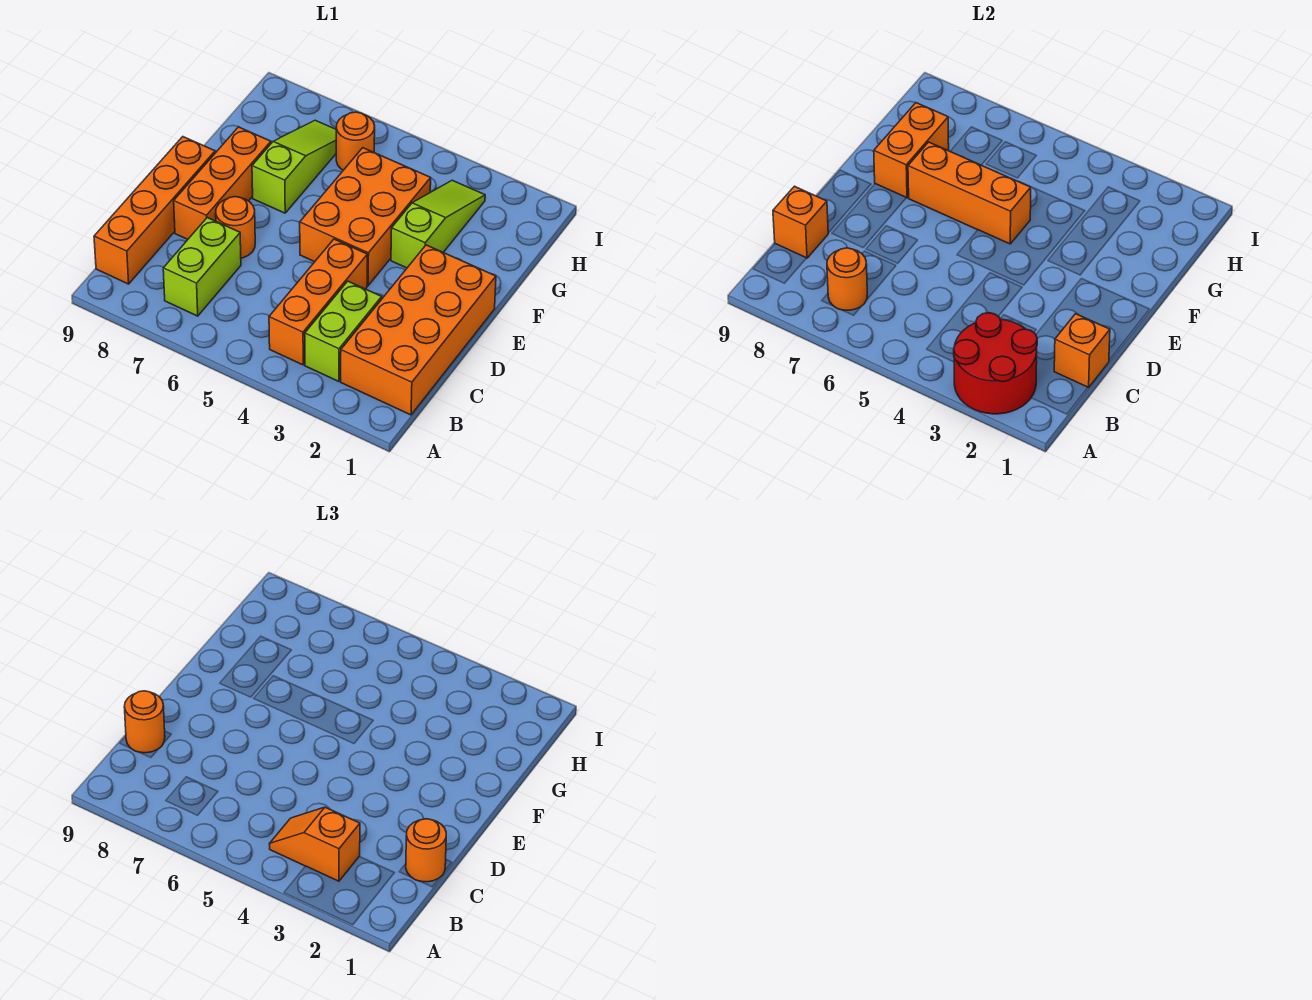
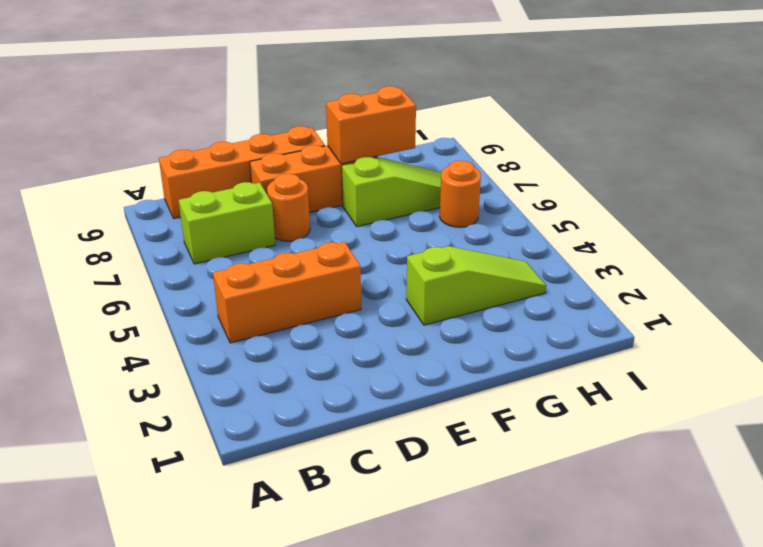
none -> orange 2x4 brick [341,245,496,415]
none -> lime 1x2 brick [305,281,382,381]
none -> orange 2x3 brick [300,148,431,286]

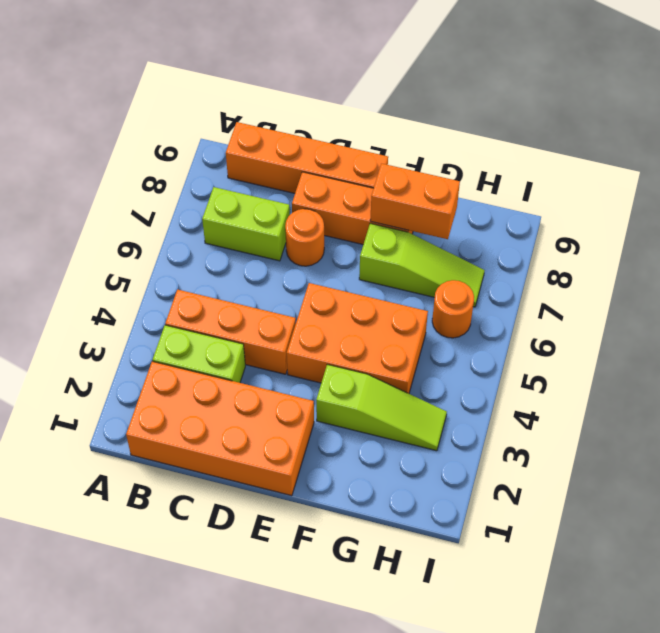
none -> red 2x2 round brick [954,313,1037,414]
none -> orange 1x1 round brick [827,248,867,310]
none -> orange 1x1 brick [1054,314,1110,388]

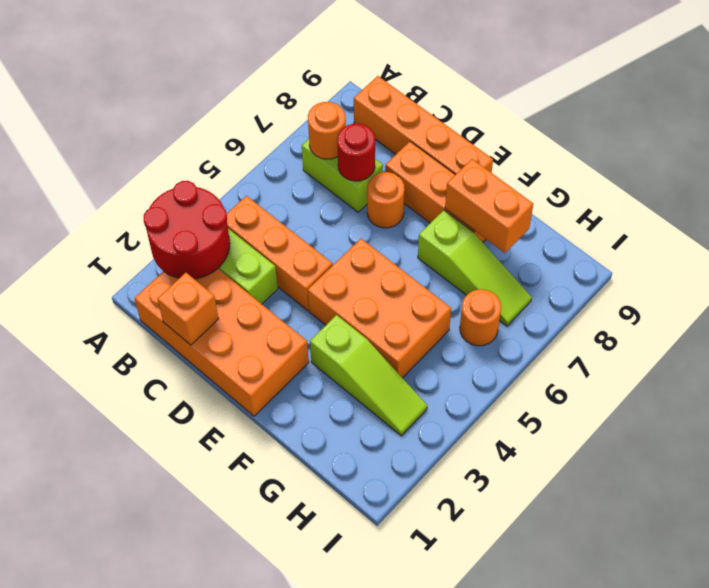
red 1x1 round brick [337,124,375,181] -> none
none -> orange 1x1 brick [773,186,828,258]
none -> orange 1x3 brick [908,142,1031,244]
none -> orange 1x2 slope [269,807,360,881]

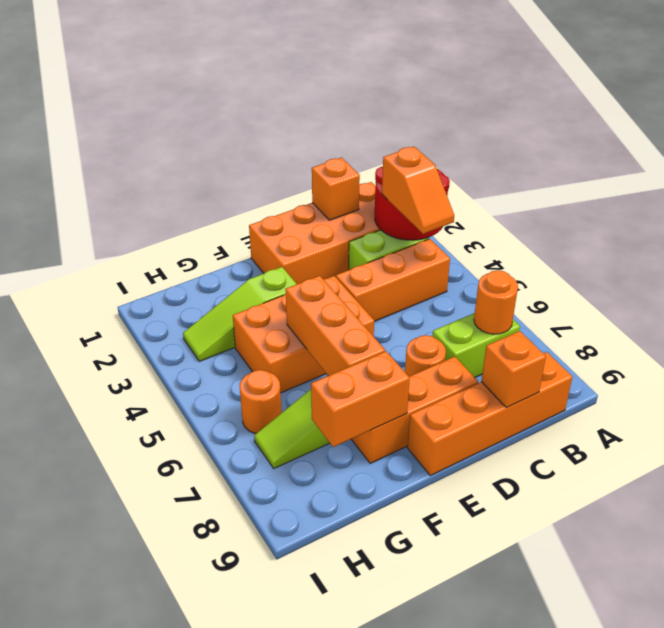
none -> orange 1x1 round brick [406,819,446,882]
none -> orange 1x1 round brick [124,691,165,753]

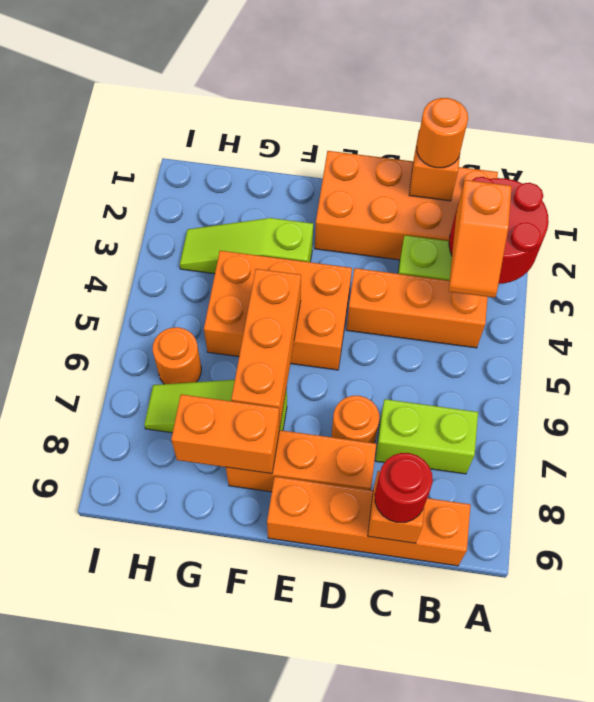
red 1x1 round brick [375,453,433,522] -> orange 1x1 round brick [124,691,165,753]
none -> orange 1x1 round brick [827,248,867,310]

